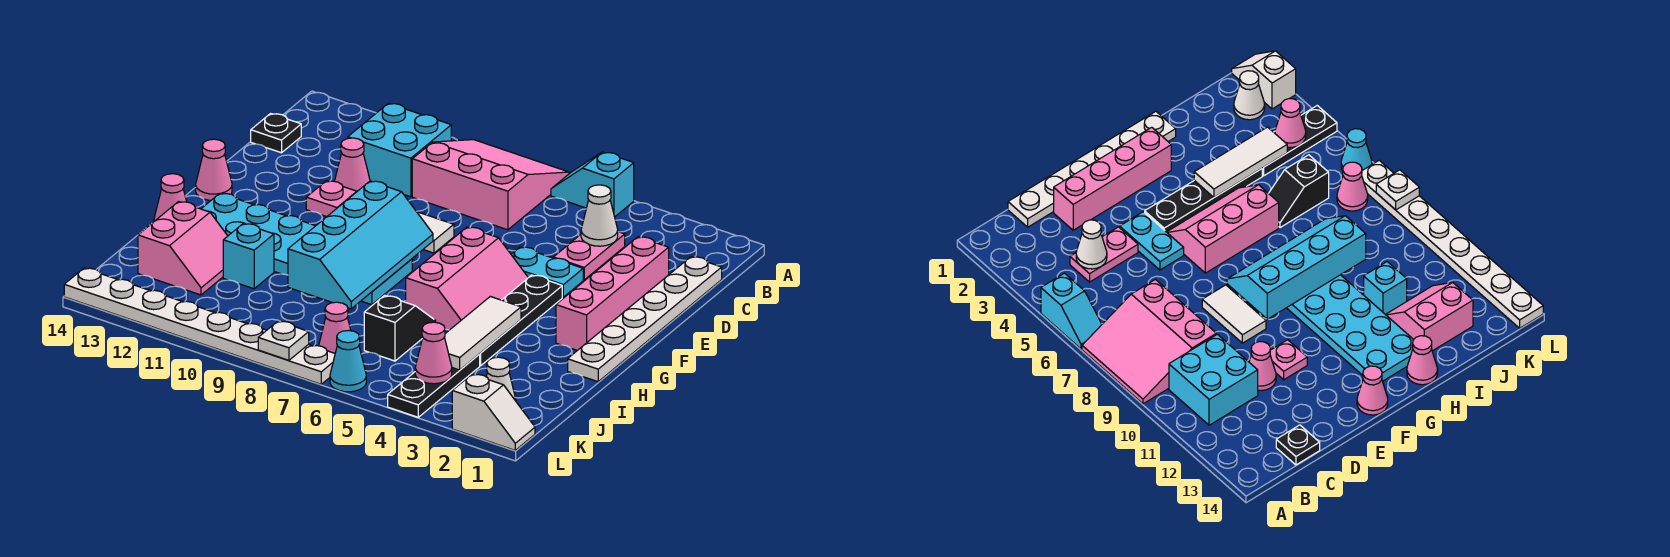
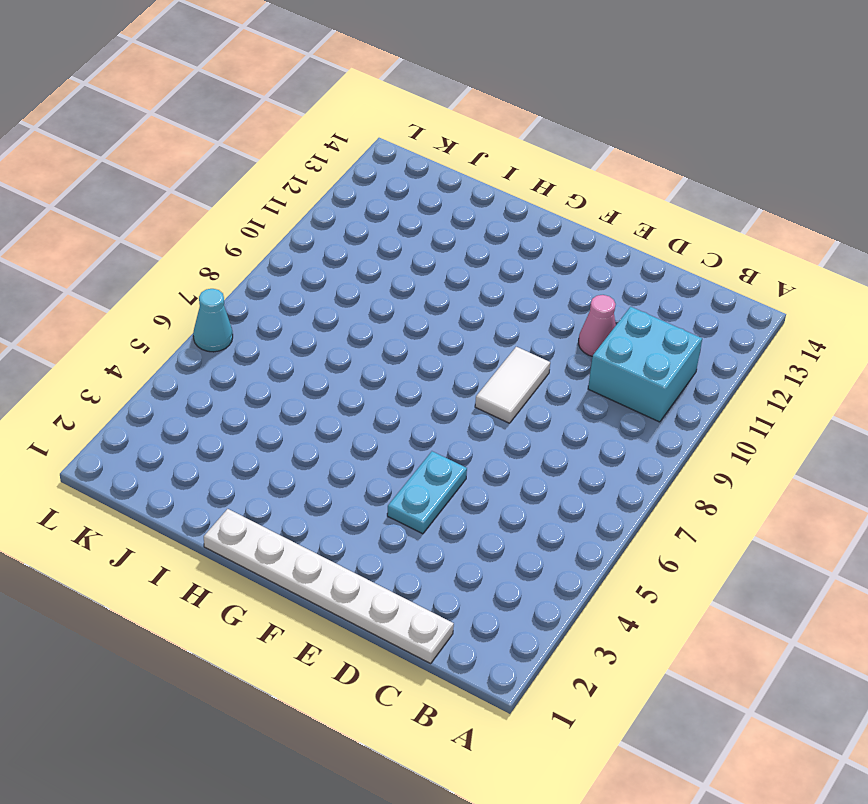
none -> cyan 1x2 slope [551,152,634,217]
none -> pink 3x3 slope [412,140,569,230]
none -> pink 1x2 plate [553,232,625,280]
none -> black 1x1 plate [251,114,301,153]

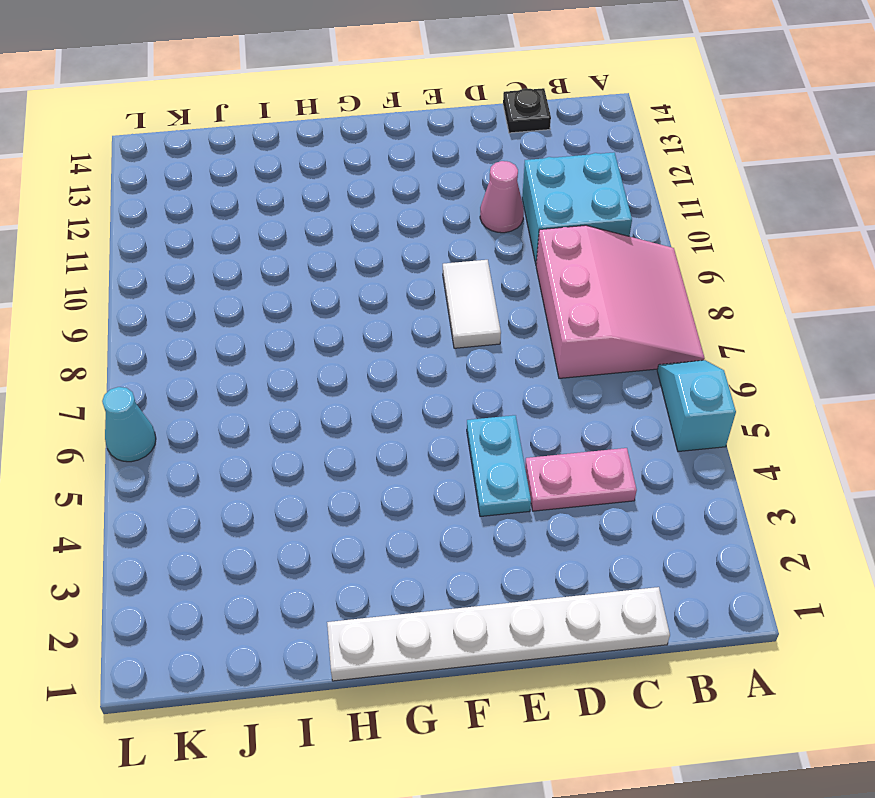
none -> pink 1x4 brick [556,237,669,351]
none -> pink 1x1 plate [306,181,357,217]
none -> black 1x4 plate [479,275,562,366]
none -> pink 2x3 slope [406,227,528,330]

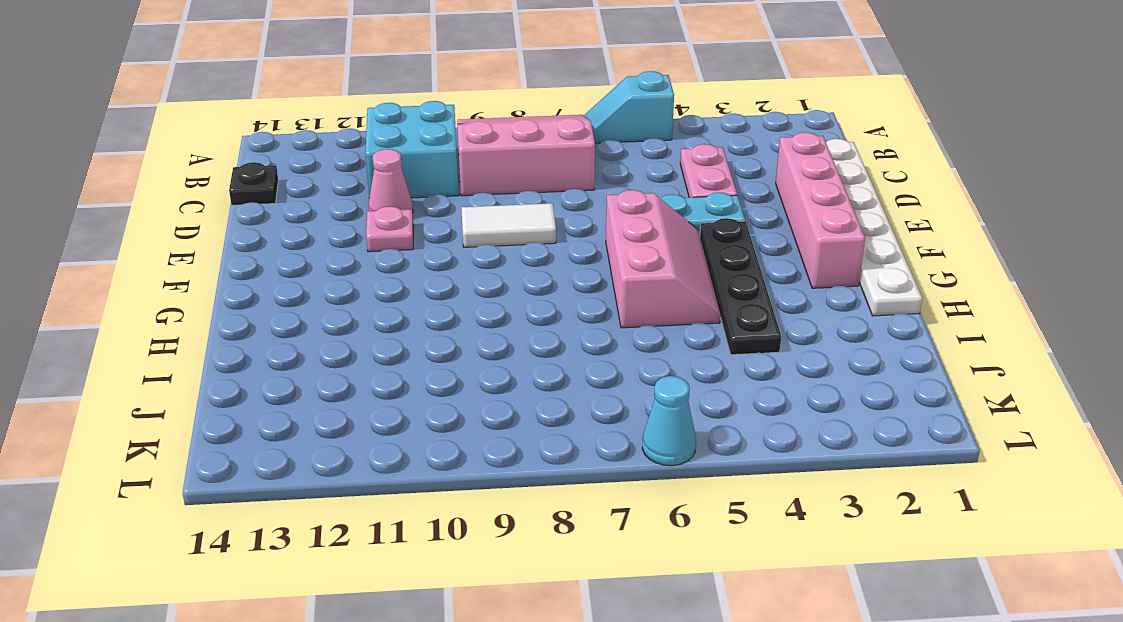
none -> pink 1x1 cone [196,139,232,200]
none -> cyan 2x6 plate [201,193,412,305]
none -> pink 1x1 cone [154,174,187,221]
none -> black 1x2 slope [364,295,436,361]

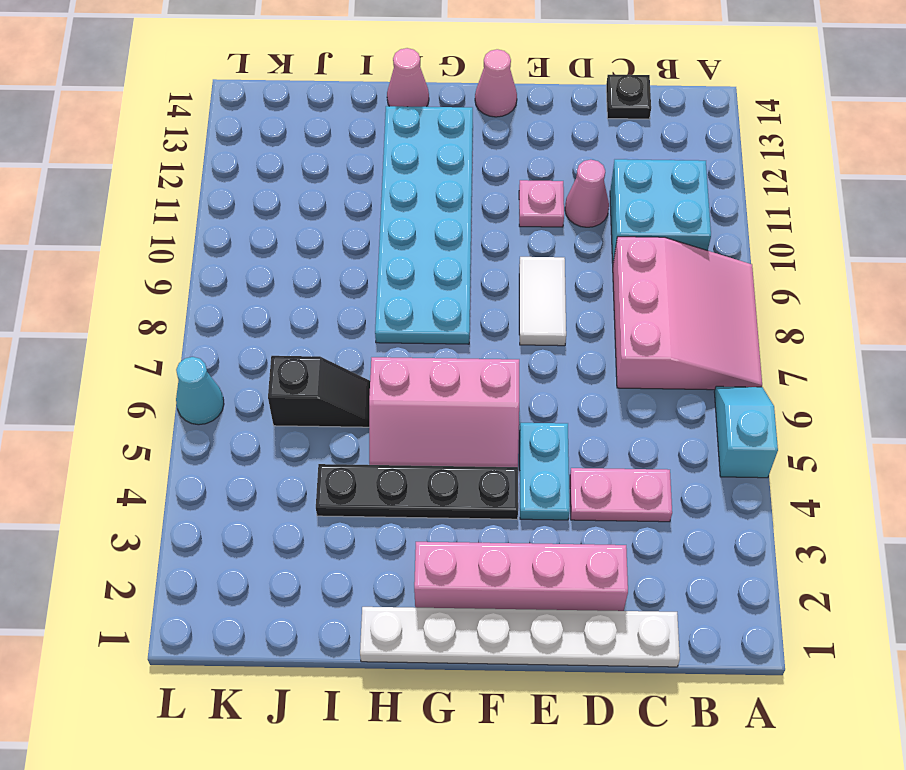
none -> cyan 1x1 brick [223,224,274,289]
none -> pink 2x2 slope [138,202,227,295]
none -> black 1x3 plate [388,355,480,417]
none -> white 1x1 cone [486,357,516,401]

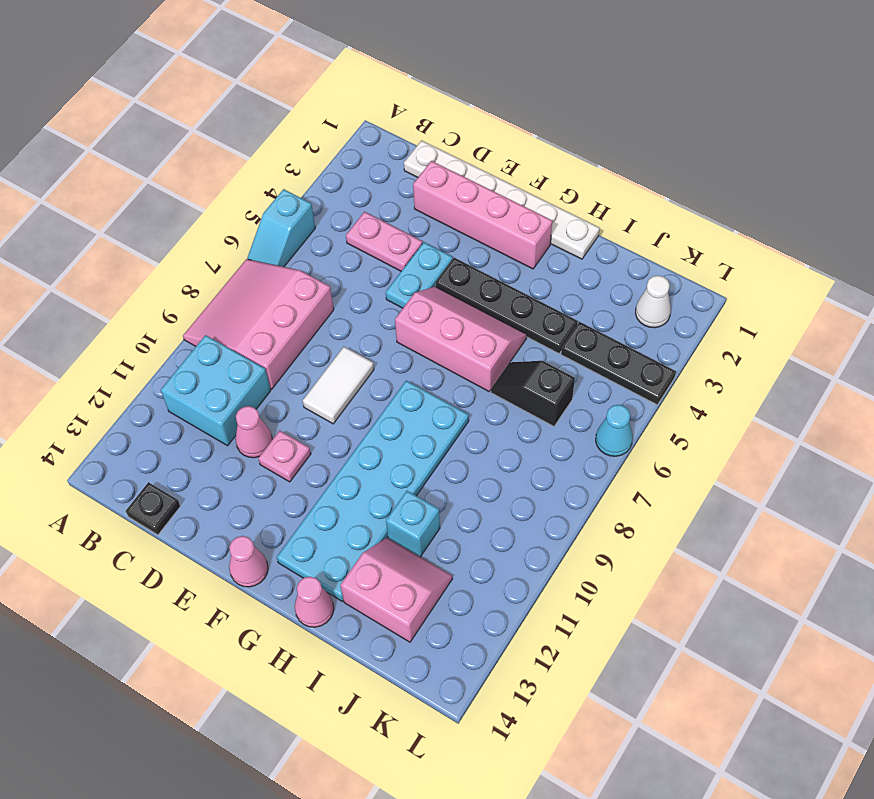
none -> pink 1x1 cone [319,302,351,353]
none -> white 1x2 slope [452,374,535,450]
none -> white 1x8 plate [64,268,335,384]
none -> white 1x1 cone [581,185,618,246]

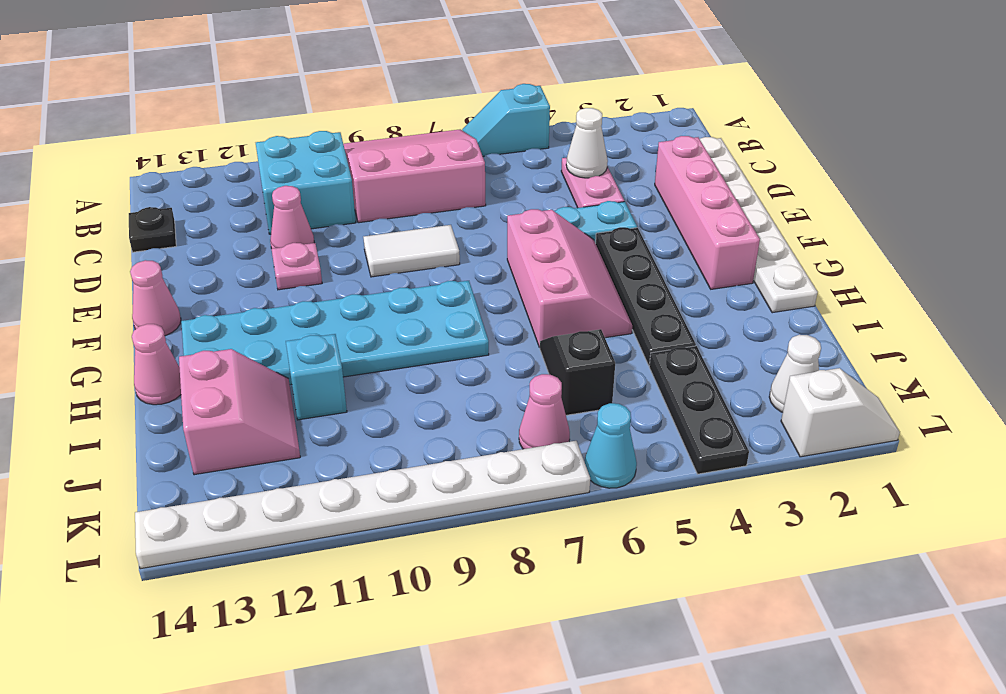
none -> cyan 2x4 slope [288,181,433,309]
none -> white 1x3 tile [445,296,521,370]
none -> pink 1x1 cone [415,322,452,384]
none -> white 1x1 plate [258,321,309,360]

